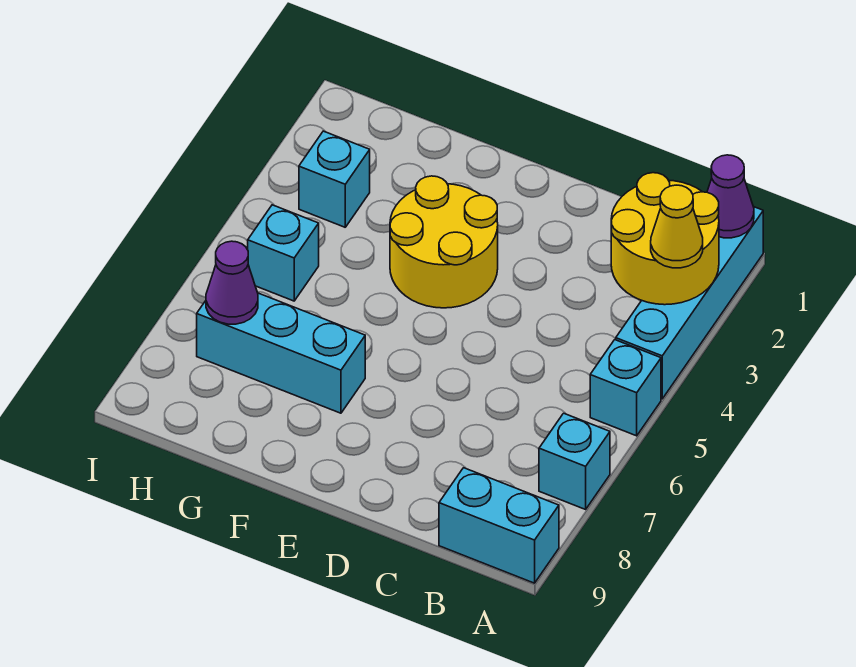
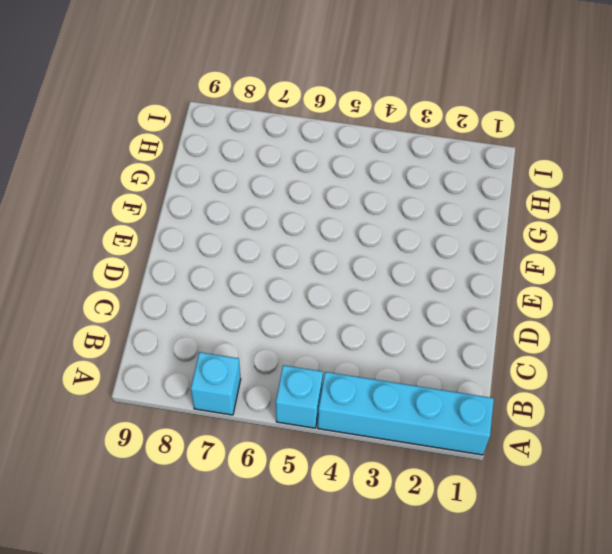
none -> cyan 1x2 brick [439,468,559,583]
none -> yellow 2x2 round brick [390,176,498,308]
none -> cyan 1x3 brick [197,293,365,413]

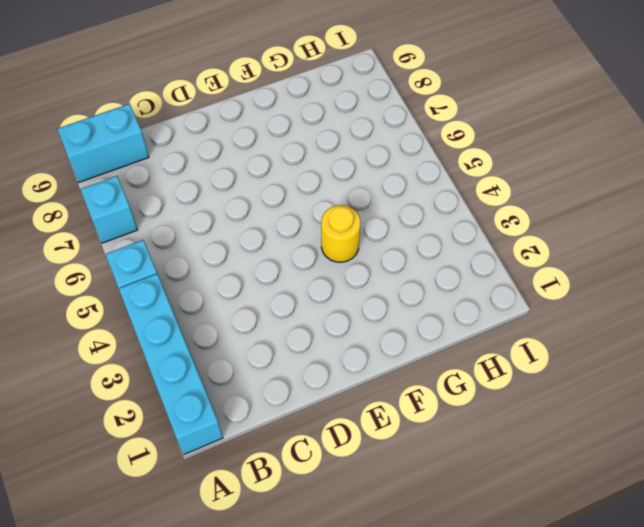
yellow 1x1 round brick [321,205,360,262] -> yellow 2x2 round brick [390,176,498,308]
none -> cyan 1x3 brick [197,293,365,413]
none -> cyan 1x1 brick [299,131,370,227]
none -> cyan 1x1 brick [248,205,319,301]

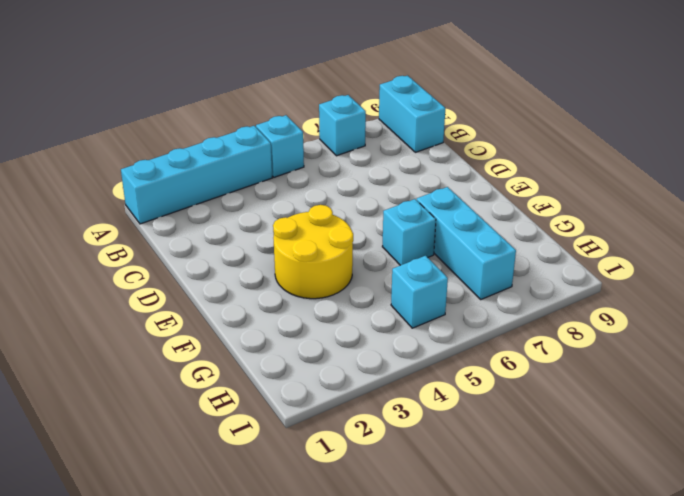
cyan 1x1 brick [382,199,436,265] -> cyan 1x1 brick moved to [299,131,370,227]
none -> purple 1x1 cone [707,155,754,238]
none -> yellow 2x2 round brick [611,173,719,305]
none -> purple 1x1 cone [206,241,258,324]

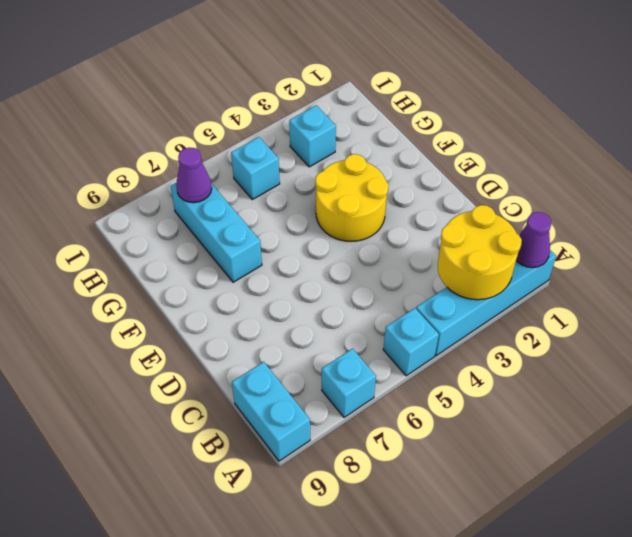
none -> yellow 1x1 cone [651,185,703,268]

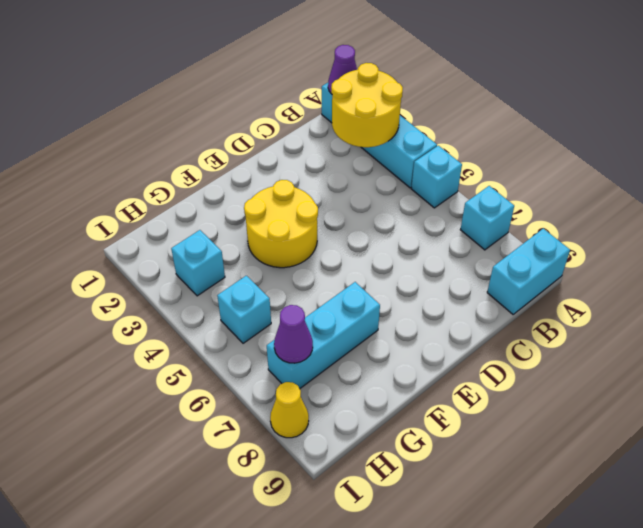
yellow 1x1 cone [270,382,309,438] -> yellow 1x1 cone moved to [651,185,703,268]

